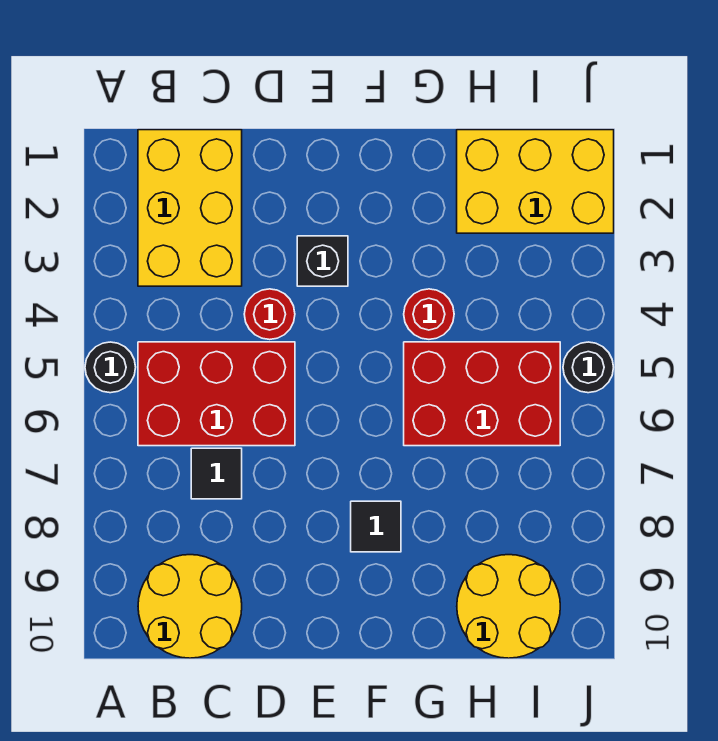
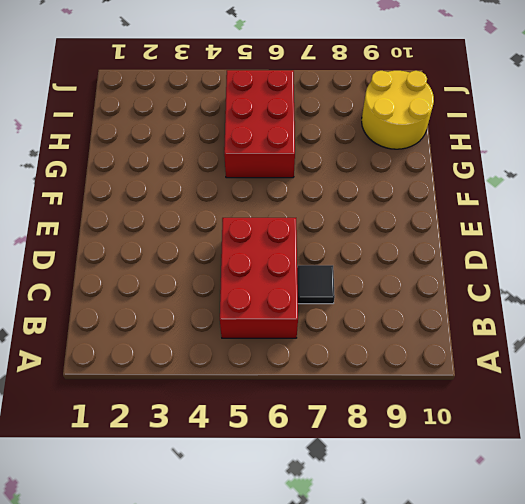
none -> black 1x1 round brick [85,342,136,393]
none -> yellow 2x3 brick [138,130,242,286]
none -> yellow 2x2 round brick [138,555,242,658]

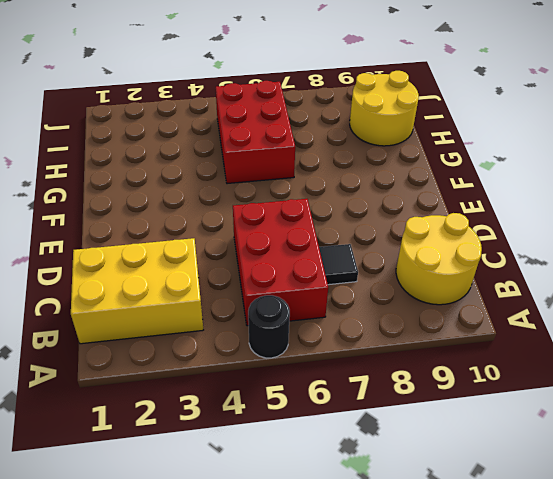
none -> red 1x1 round brick [244,289,295,340]
none -> black 1x1 brick [297,236,348,286]
none -> black 1x1 tile [351,501,401,552]

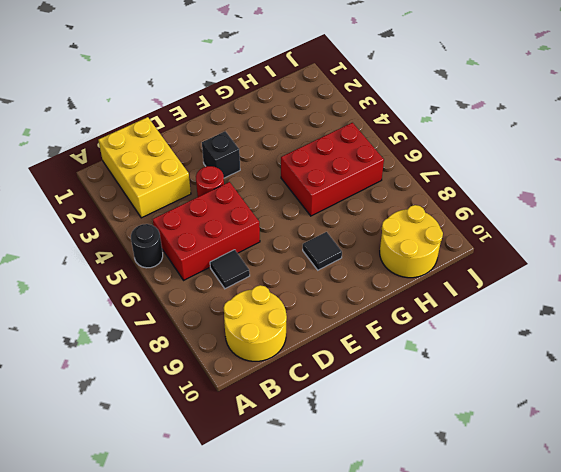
none -> red 1x1 round brick [404,289,454,339]
none -> yellow 2x3 brick [457,130,614,233]
none -> black 1x1 round brick [563,342,614,393]

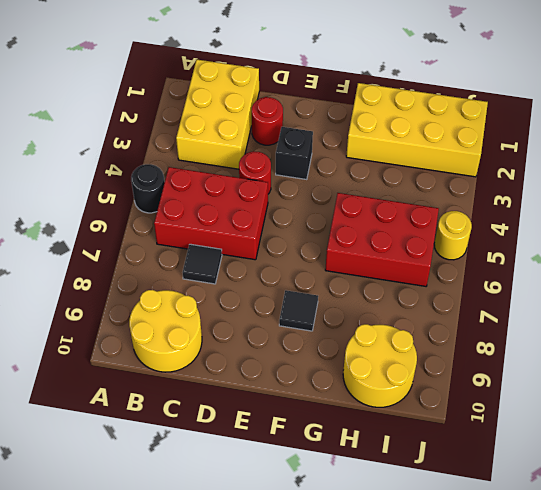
red 1x1 round brick [252,97,283,145] -> red 1x1 round brick moved to [404,289,454,339]
yellow 2x4 brick [346,83,488,177] -> yellow 2x3 brick [457,130,614,233]
yellow 1x1 round brick [434,211,472,260] -> black 1x1 round brick [563,342,614,393]

